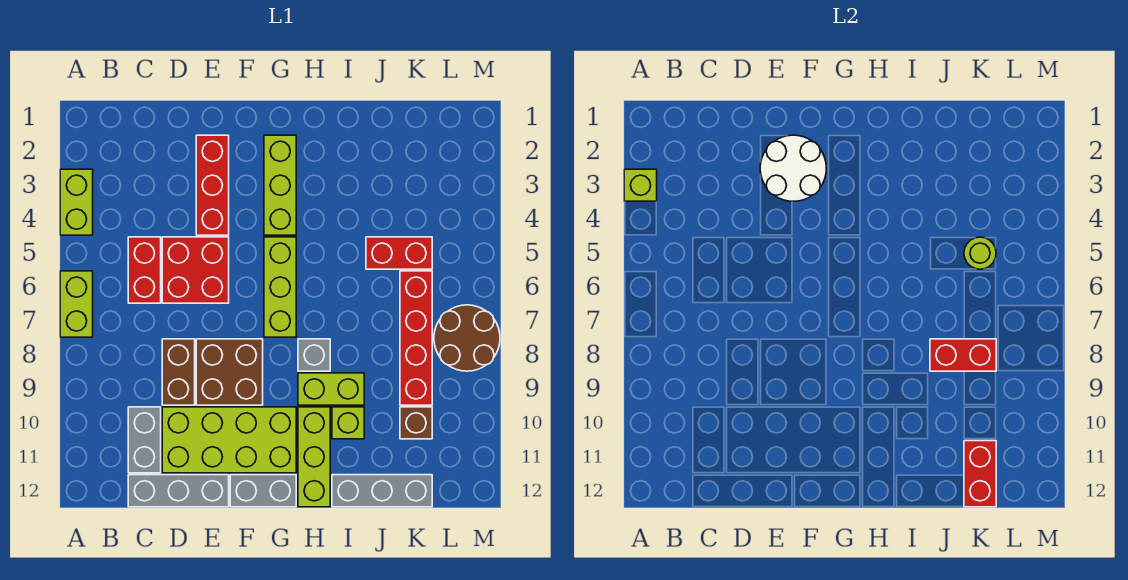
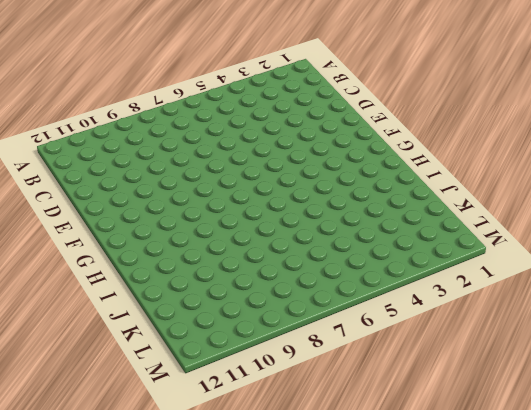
none -> lime 1x2 brick [60,169,93,235]
none -> lime 1x2 brick [60,271,93,337]
none -> red 1x2 brick [128,237,161,303]

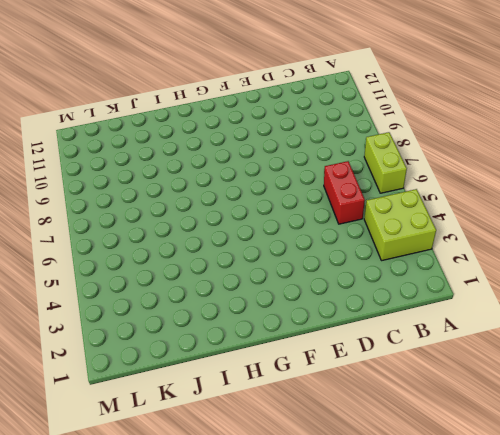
lime 2x2 brick [364,189,436,261] -> lime 1x2 brick [60,169,93,235]
none -> grey 1x2 brick [128,407,161,473]
none -> grey 1x3 brick [128,475,229,507]
none -> red 2x2 brick [162,237,229,303]

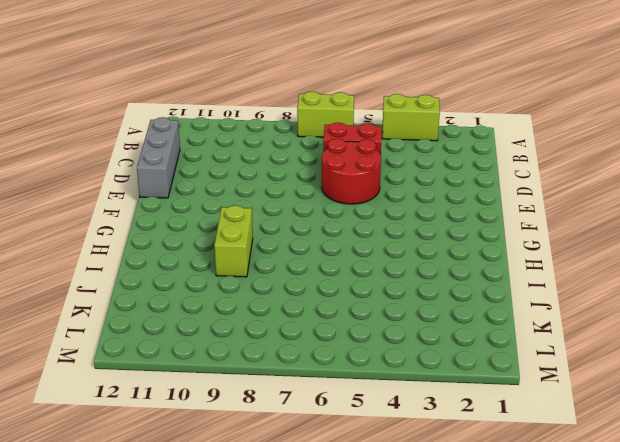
red 2x2 round brick [322,139,381,204] -> red 2x2 brick [162,237,229,303]
none -> grey 1x2 brick [128,407,161,473]
none -> brown 1x2 brick [162,339,195,405]
none -> lime 2x4 brick [162,407,296,473]

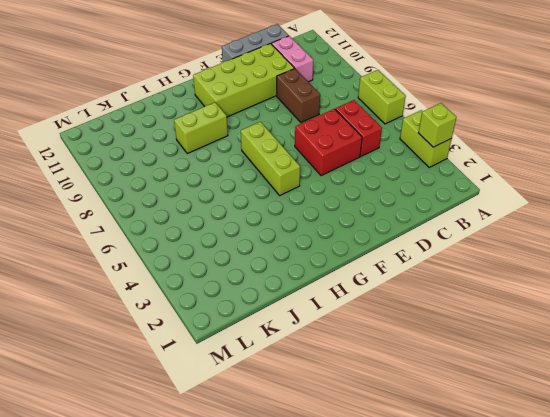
pink 1x2 brick [272,36,313,82] -> grey 1x2 brick [128,407,161,473]
none -> red 1x3 brick [196,135,229,235]
none -> brown 2x2 brick [196,339,263,405]
none -> grey 1x2 brick [230,475,296,507]

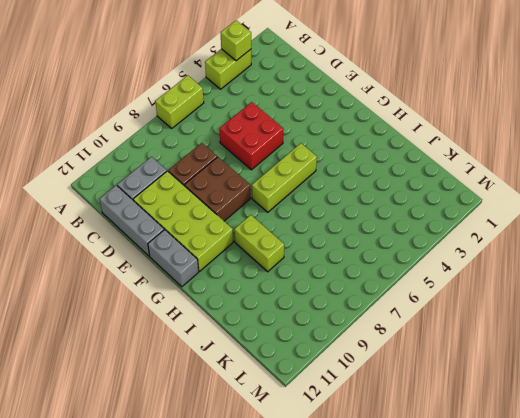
none -> red 1x2 brick [128,237,161,303]
none -> red 1x3 brick [196,135,229,235]
none -> lime 1x3 brick [264,135,296,235]

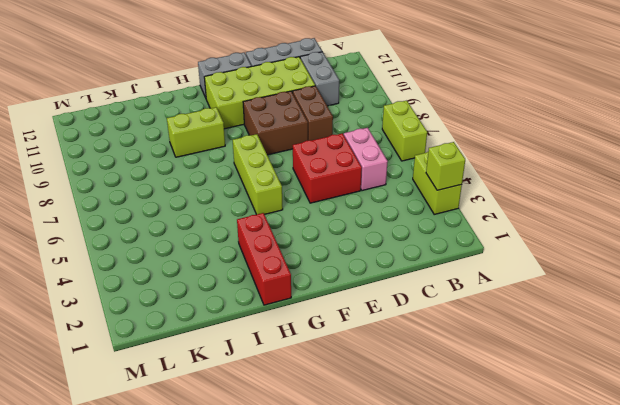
pink 1x2 brick [344,128,388,191] -> red 1x2 brick [128,237,161,303]
red 1x3 brick [237,213,291,305] -> red 1x3 brick moved to [196,135,229,235]
none -> lime 1x3 brick [264,135,296,235]
none -> grey 1x1 brick [298,339,330,371]
none -> lime 1x3 brick [298,407,330,507]

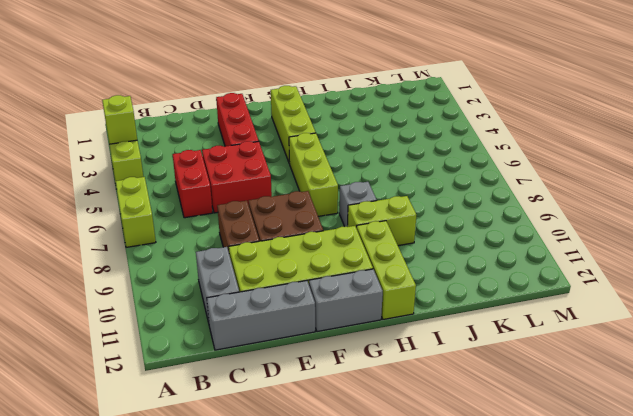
none -> lime 1x1 brick [332,407,364,439]
none -> grey 1x3 brick [332,475,432,507]
none -> red 1x2 brick [366,237,432,269]

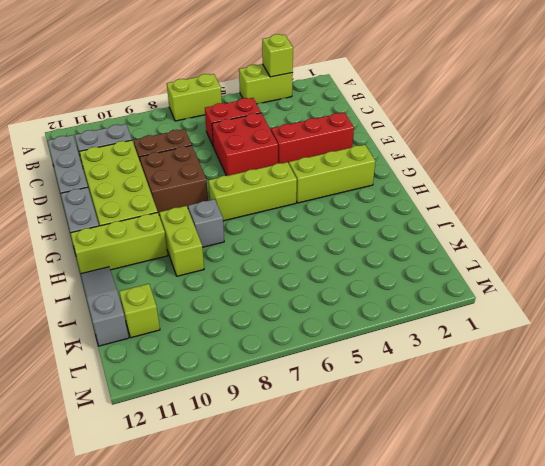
grey 1x3 slope [81,267,129,346] -> grey 1x3 brick [332,475,432,507]
lime 1x1 brick [119,284,160,338] -> lime 1x1 brick moved to [332,407,364,439]
none -> red 1x2 brick [366,237,432,269]
none -> red 1x4 brick [400,271,432,405]
none -> brown 1x1 brick [400,407,432,439]

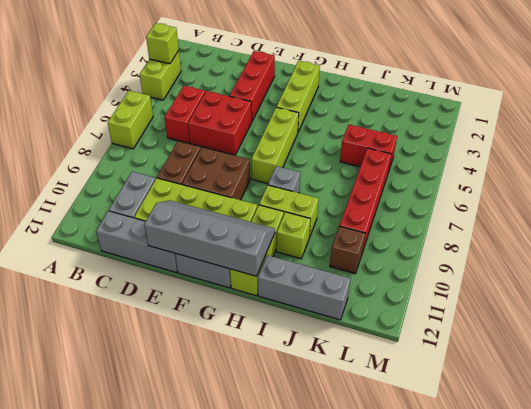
grey 2x4 slope [144,200,275,276] -> none
none -> brown 2x2 round brick [434,305,500,371]
none -> white 2x2 round brick [760,135,826,201]
none -> red 1x2 brick [930,339,996,371]

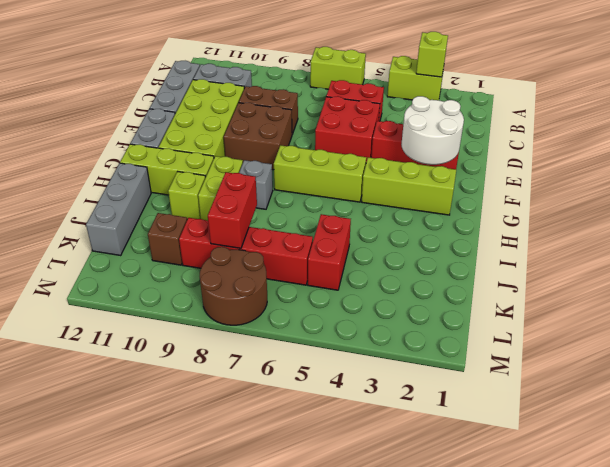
none -> lime 1x1 round brick [964,237,996,269]
none -> red 1x2 brick [964,441,996,507]

